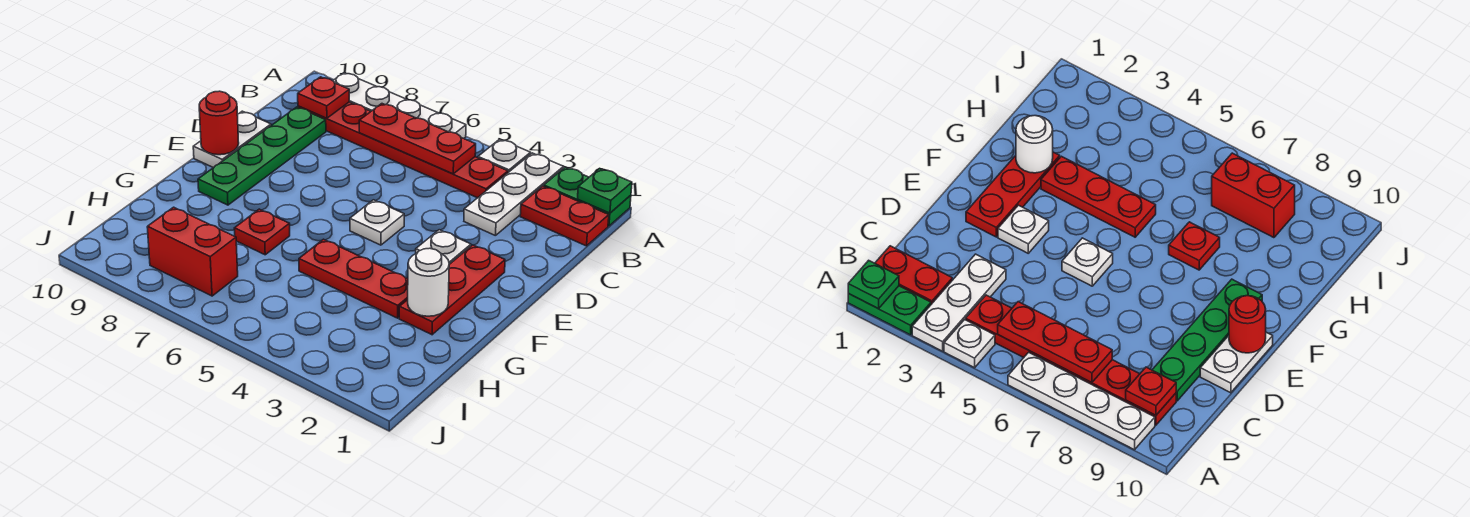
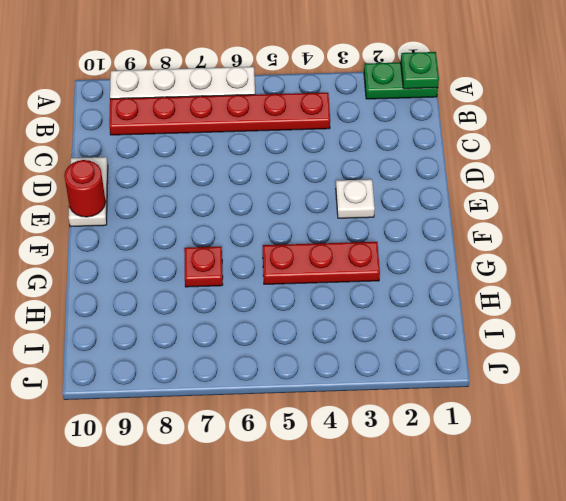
none -> white 1x3 plate [464,153,564,236]
none -> white 1x1 plate [478,139,531,172]
none -> red 1x2 plate [520,186,609,246]

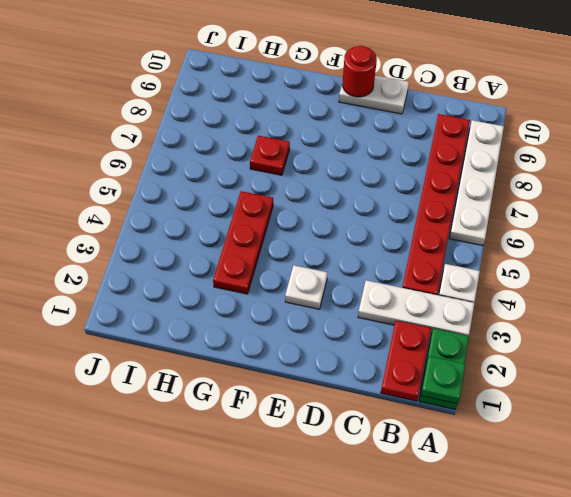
none -> green 1x4 plate [198,107,326,205]
none -> red 1x3 plate [399,245,505,335]
none -> white 1x1 plate [350,200,404,245]

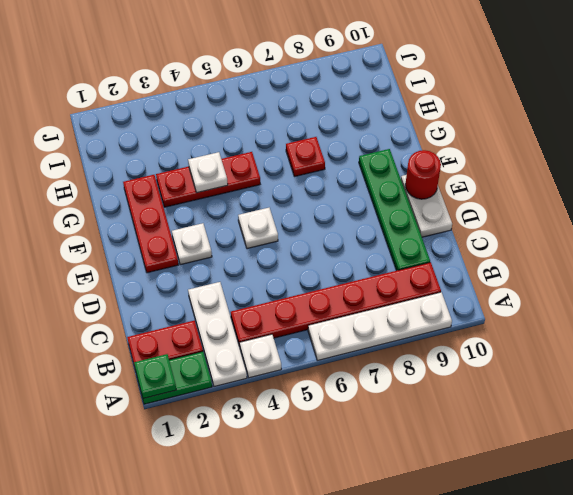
white 1x1 plate [188,152,228,193] -> none
none -> red 1x2 brick [147,207,238,296]
none -> red 1x3 plate [359,104,476,174]
none -> red 1x1 plate [298,77,350,118]

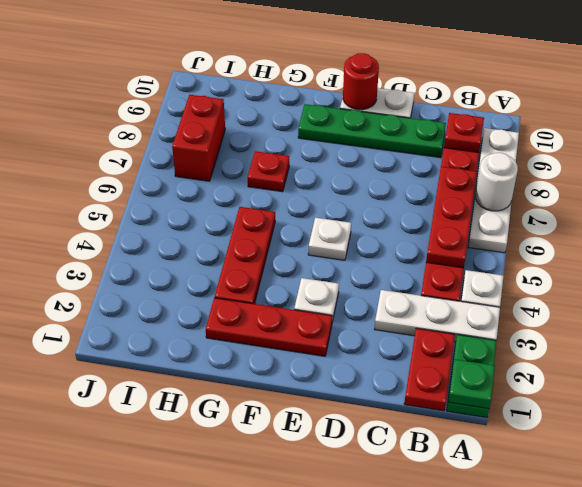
white 1x1 round brick [475,153,518,211] -> white 1x1 round brick moved to [408,248,449,316]

